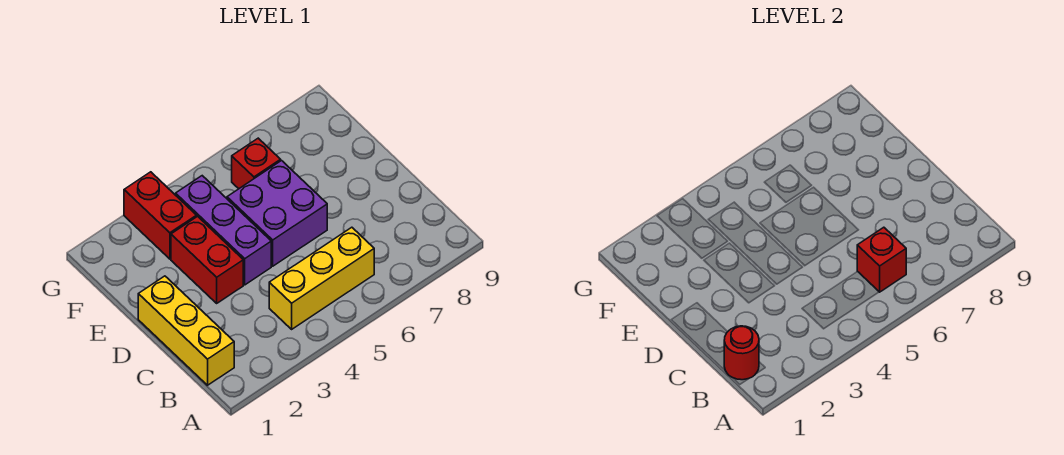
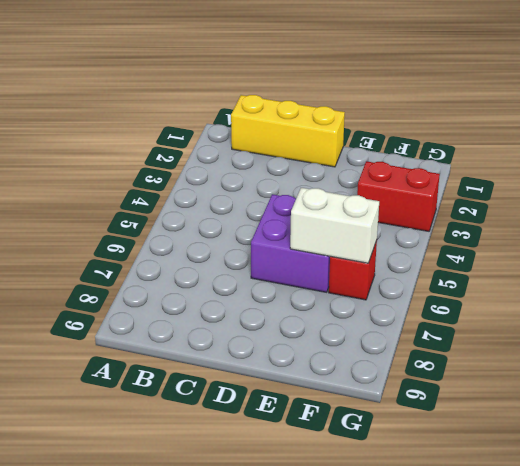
white 1x2 brick [290,188,379,263] -> none
none -> yellow 1x3 brick [269,227,374,329]
none -> red 1x2 brick [171,216,243,303]

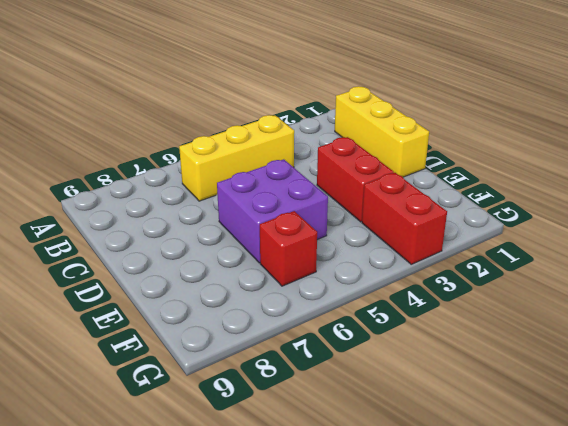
none -> purple 1x3 brick [176,176,271,285]
none -> red 1x1 round brick [724,326,759,380]

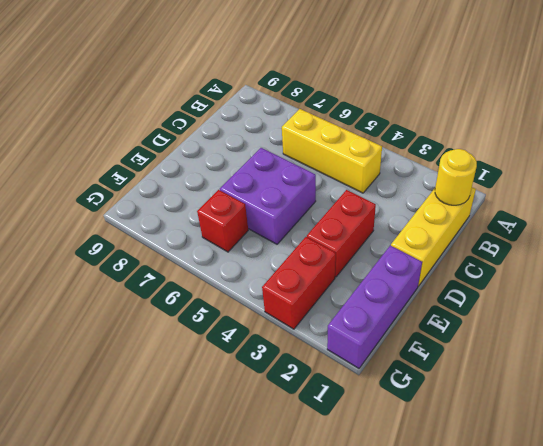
yellow 1x1 round brick [435,149,477,205] -> red 1x1 round brick [724,326,759,380]
purple 1x3 brick [327,245,422,368] -> purple 1x3 brick moved to [176,176,271,285]
none -> red 1x1 brick [857,227,906,292]

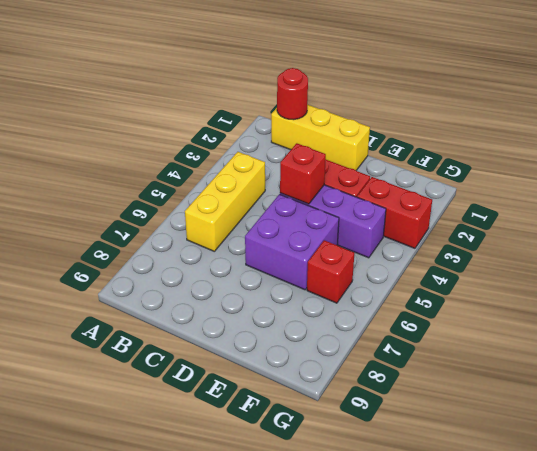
red 1x1 brick [280,143,326,204] -> red 1x1 brick moved to [857,227,906,292]

